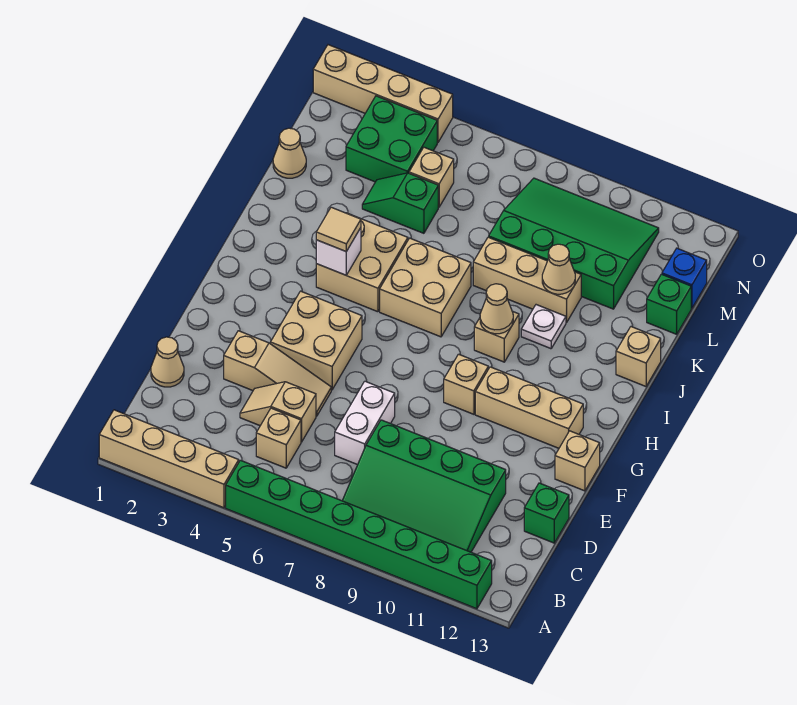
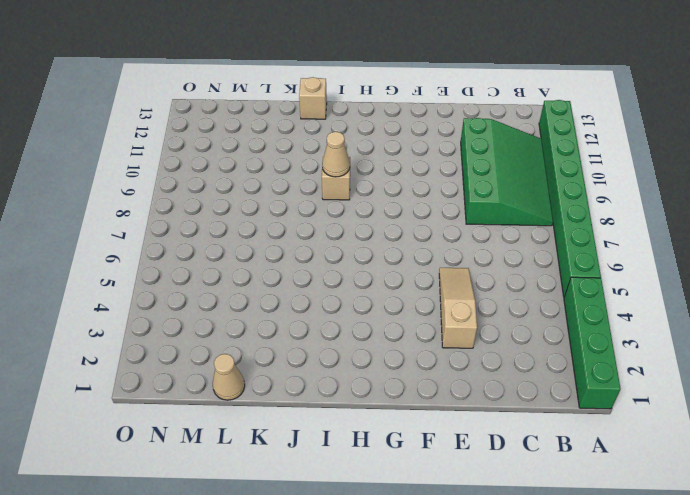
green 1x4 brick [564,277,621,409] -> tan 1x4 brick [99,410,239,508]
none -> tan 1x1 brick [256,408,301,468]
none -> tan 1x1 cone [151,337,184,387]
none -> tan 1x2 slope [240,382,316,442]
none -> white 1x2 brick [335,381,395,465]

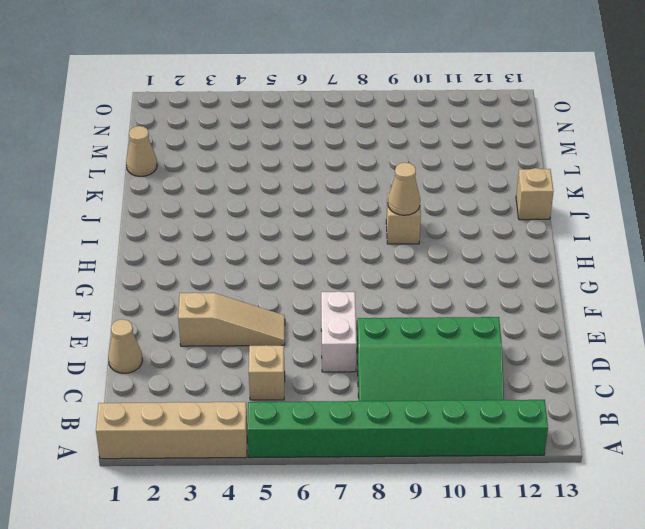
none -> tan 1x2 slope [240,382,316,442]
none -> green 1x1 brick [524,483,569,543]
none -> tan 2x2 brick [270,291,362,390]
none -> tan 1x1 brick [555,431,600,491]

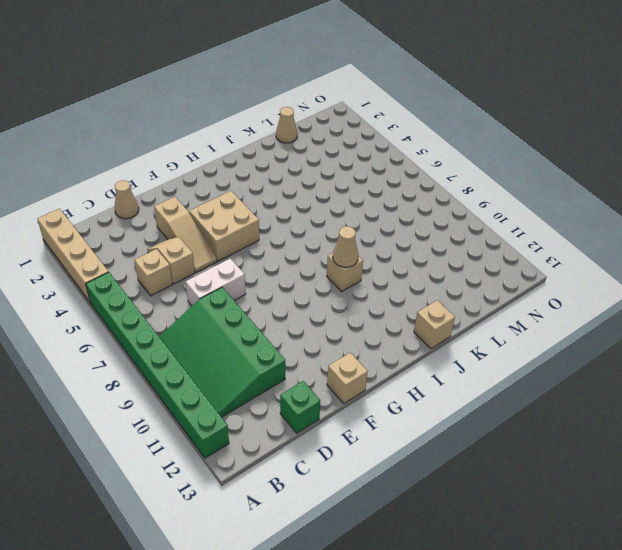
none -> tan 1x1 brick [444,354,488,414]
none -> tan 1x3 brick [475,367,583,448]
none -> tan 2x2 brick [316,213,408,312]
none -> tan 2x2 brick [380,238,471,337]

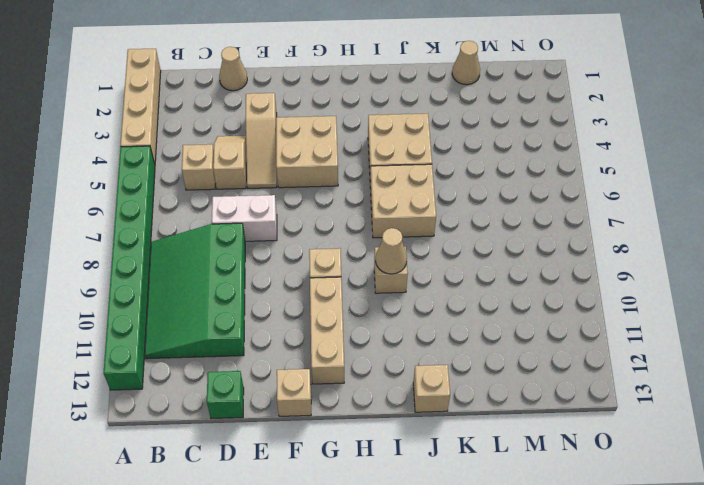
none -> white 1x1 plate [521,305,566,349]
none -> tan 1x3 brick [473,237,581,323]
none -> green 1x2 slope [362,173,438,233]
none -> green 3x4 slope [489,178,659,309]

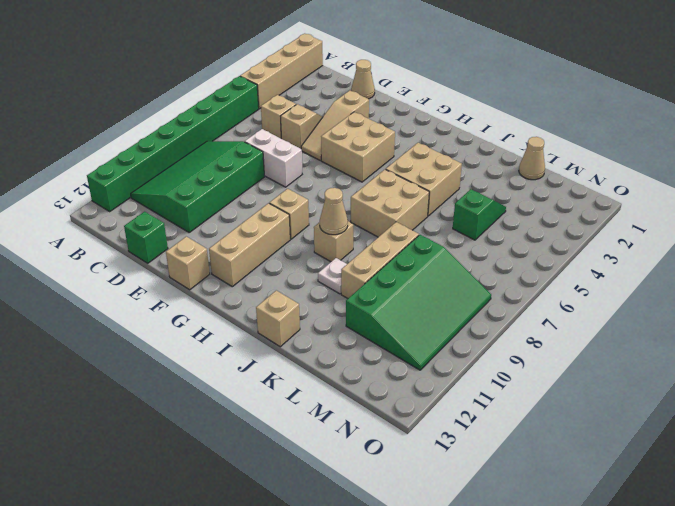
none -> green 1x1 brick [647,274,691,334]
none -> green 2x2 brick [346,96,437,182]
none -> tan 1x1 brick [409,147,454,207]
none -> blue 1x1 brick [662,248,707,308]

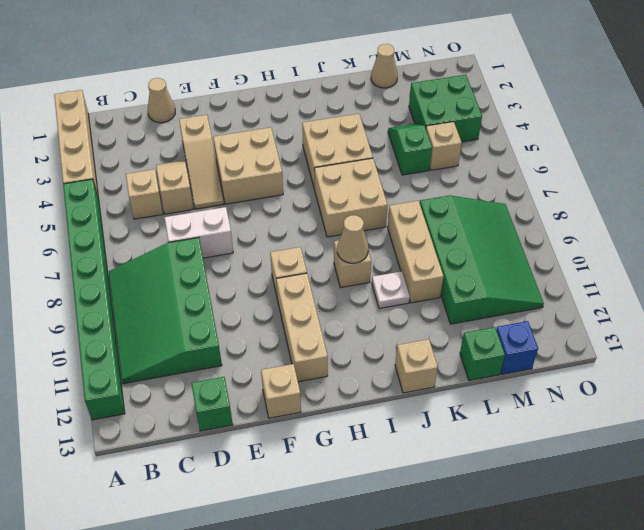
none -> tan 1x4 brick [313,45,453,142]
none -> white 1x1 brick [316,228,361,275]
none -> tan 1x1 cone [542,244,575,294]
none -> tan 1x1 tile [316,207,361,251]

